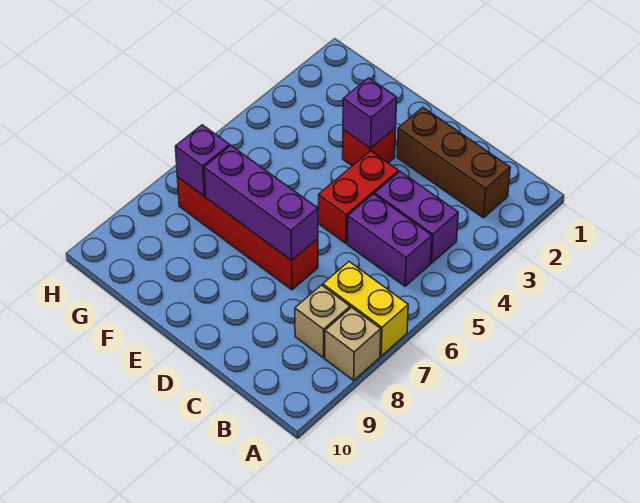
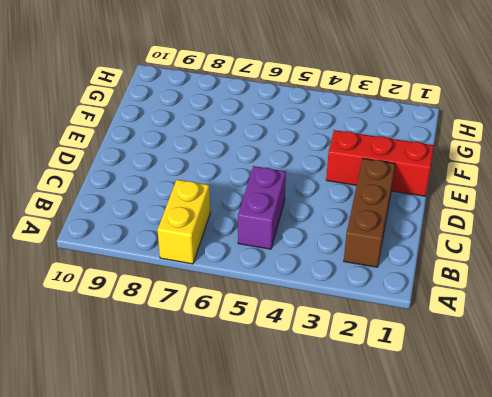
red 1x3 brick [326,130,434,196] -> red 1x1 brick [343,128,396,166]
none -> tan 1x1 brick [325,307,381,380]
none -> purple 1x2 brick [375,172,458,263]
none -> tan 1x1 brick [295,285,350,358]

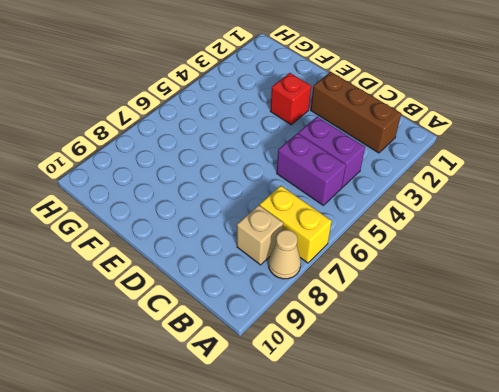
tan 1x1 cone [269,230,301,279] -> tan 1x1 brick [325,307,381,380]
none -> red 1x2 brick [319,151,399,244]
none -> red 1x4 brick [177,177,318,290]
none -> purple 1x3 brick [204,146,318,260]

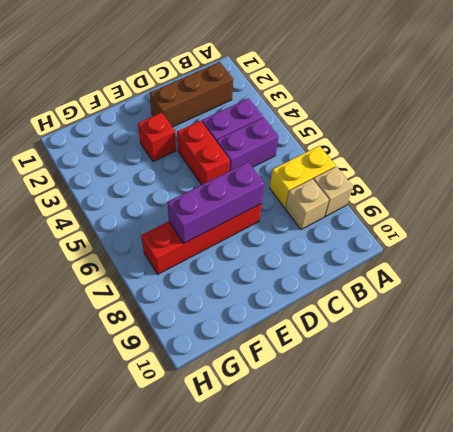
none -> purple 1x1 brick [343,78,397,148]
none -> purple 1x1 brick [175,125,230,196]

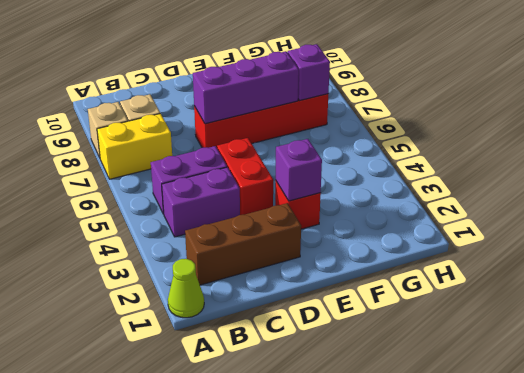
lime 1x1 cone [168,259,204,318] -> none

